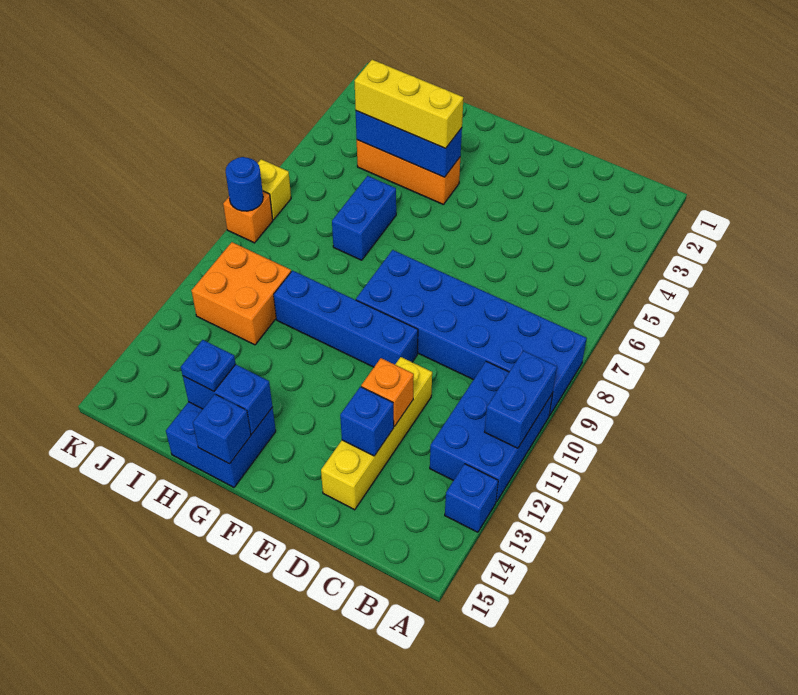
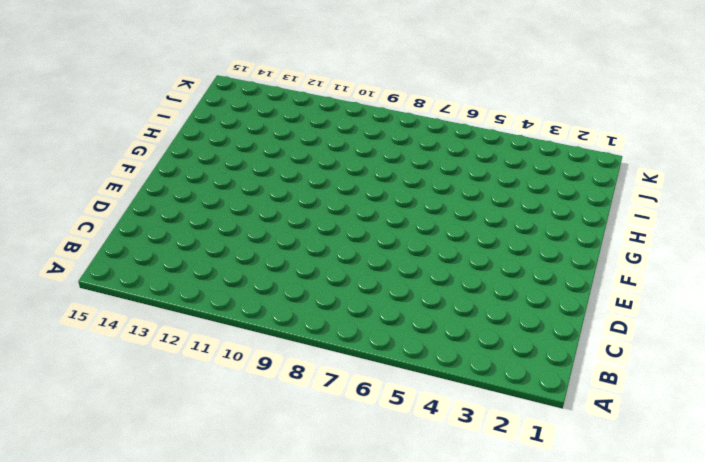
none -> blue 2x6 brick [356,250,587,416]
none -> blue 2x3 brick [430,361,553,502]
none -> blue 1x1 brick [445,464,498,532]

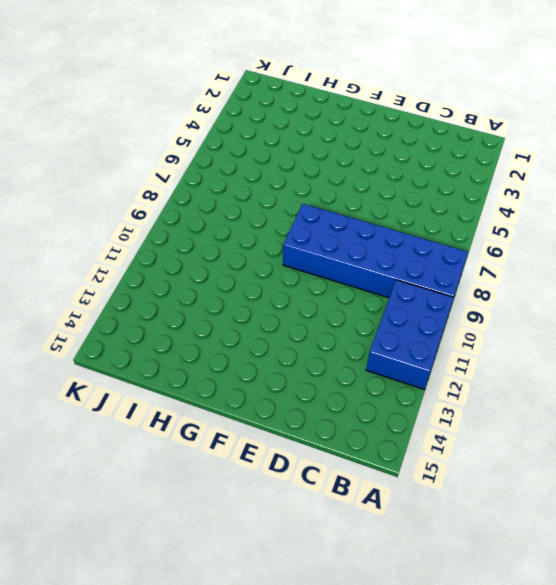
none -> blue 1x1 brick [445,464,498,532]
none -> yellow 1x4 brick [321,357,432,510]
none -> blue 1x4 brick [274,271,418,367]

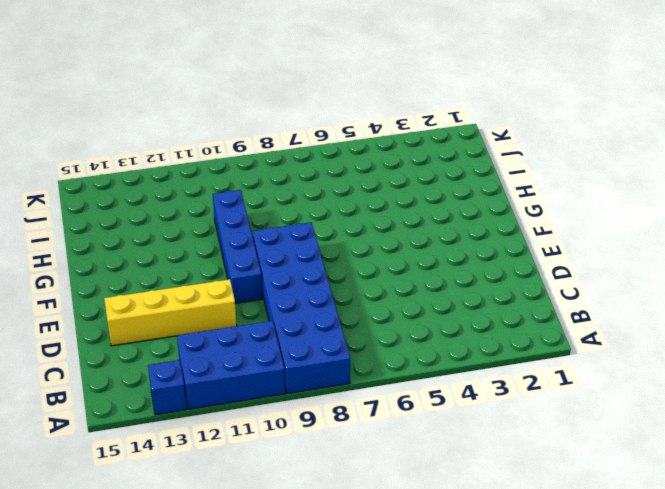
none -> orange 1x3 brick [357,140,460,205]
none -> blue 2x2 brick [166,402,276,487]
none -> blue 1x2 brick [332,176,396,260]

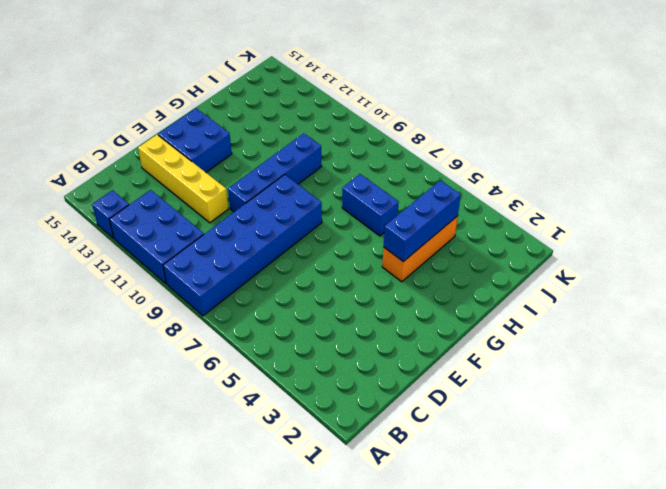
blue 2x2 brick [158,108,232,172] -> blue 2x2 brick moved to [166,402,276,487]
none -> orange 2x2 brick [191,242,291,345]
none -> yellow 1x1 brick [258,159,291,220]
none -> orange 1x1 brick [223,191,273,243]

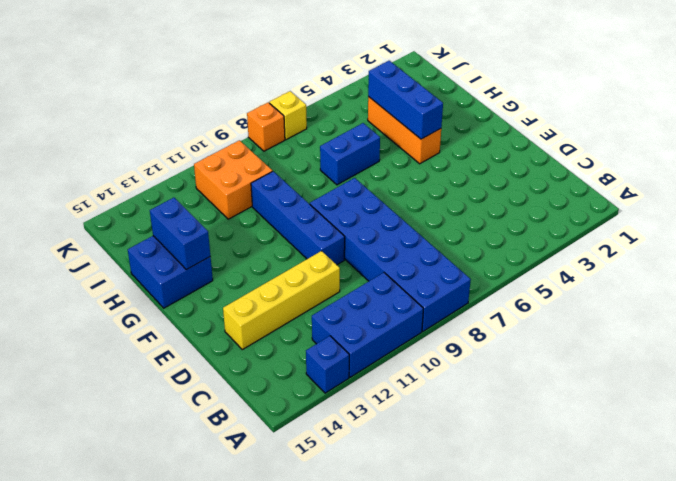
none -> blue 1x2 brick [485,351,557,448]
none -> orange 1x1 brick [361,358,414,427]
none -> blue 1x1 brick [340,387,394,456]

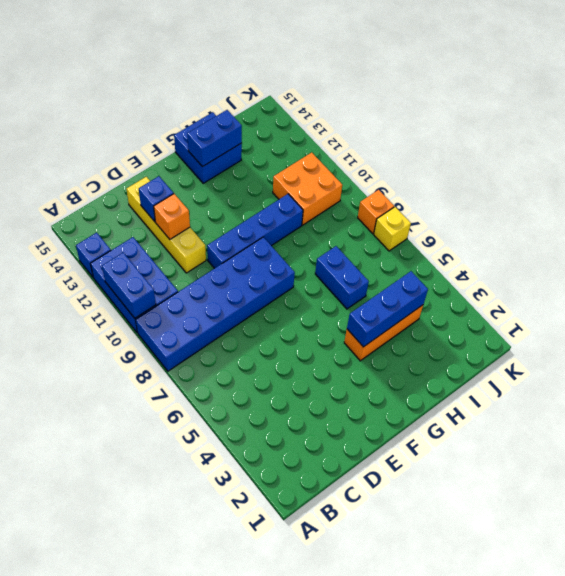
none -> blue 1x1 brick [193,394,251,464]
none -> blue 1x1 round brick [226,157,263,211]
none -> yellow 1x3 brick [354,60,464,148]

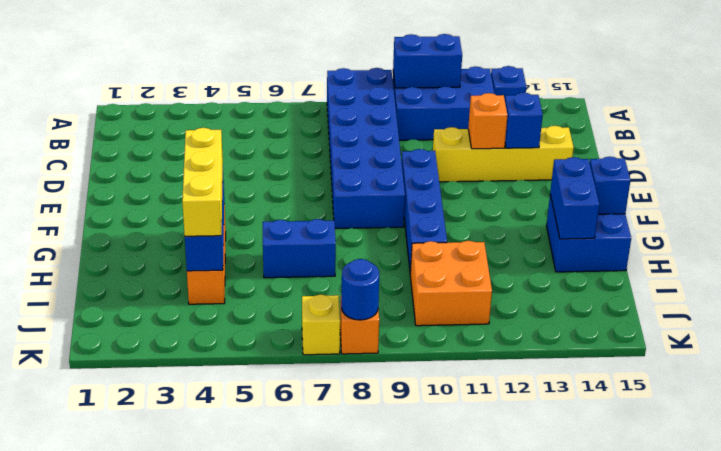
none -> blue 1x1 plate [181,340,236,391]

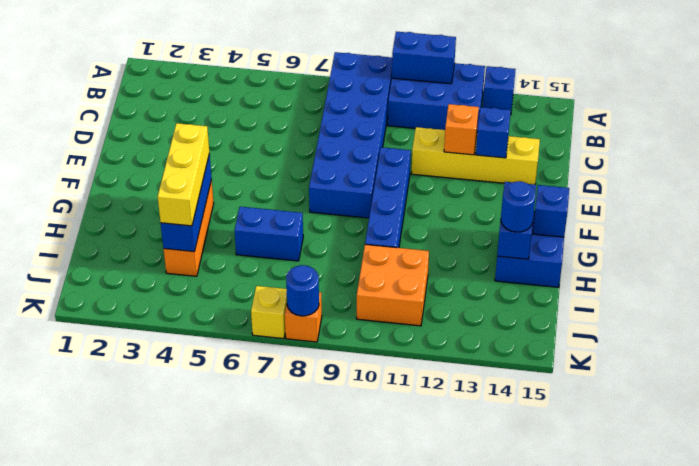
blue 1x1 round brick [501,181,536,232] -> blue 1x1 plate [181,340,236,391]

